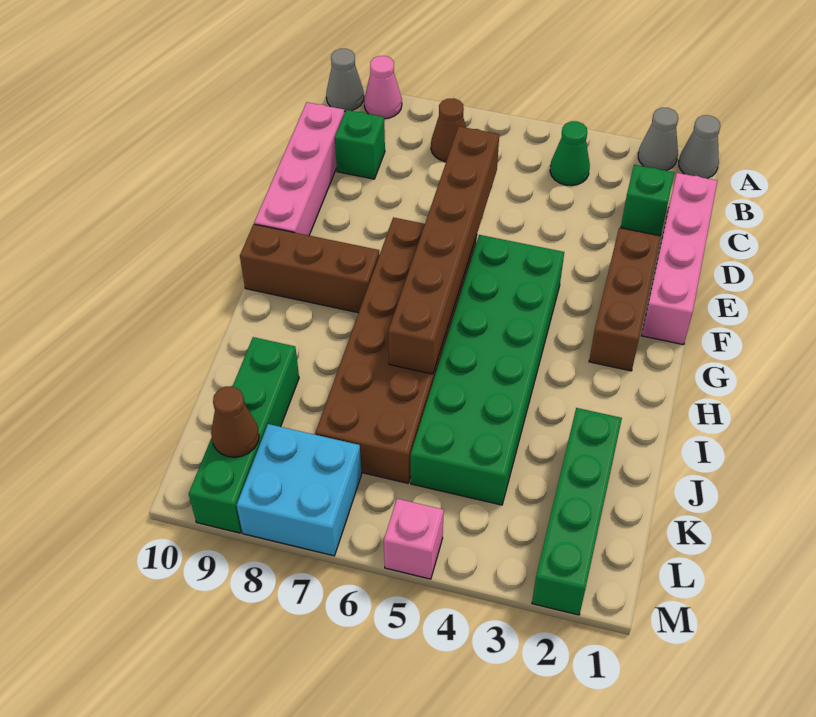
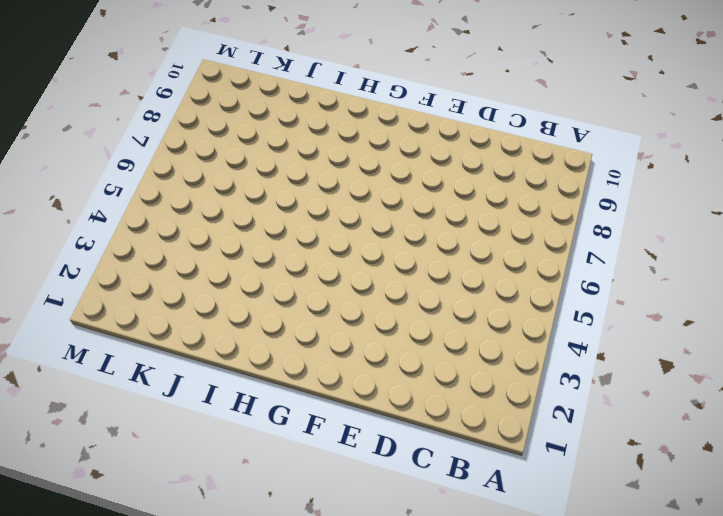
none -> grey 1x1 cone [679,115,720,178]
none -> grey 1x1 cone [638,108,678,171]
none -> pink 1x1 cone [364,56,402,119]

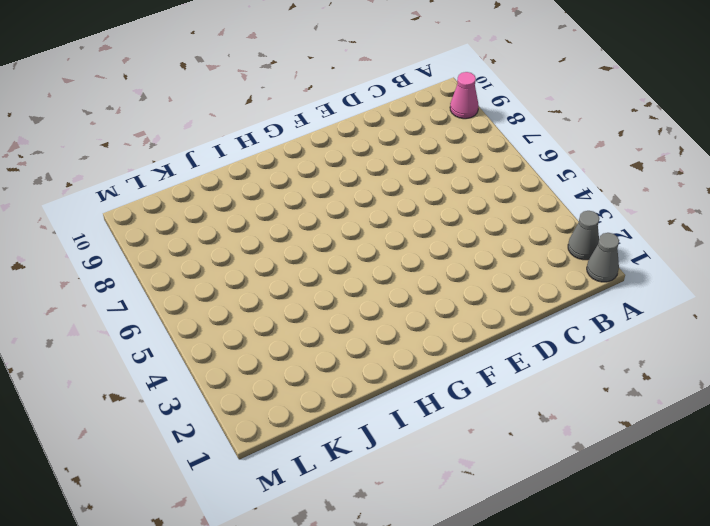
none -> grey 1x1 cone [326,49,364,112]
none -> green 1x1 cone [550,121,590,186]
none -> brown 1x1 cone [431,98,466,162]

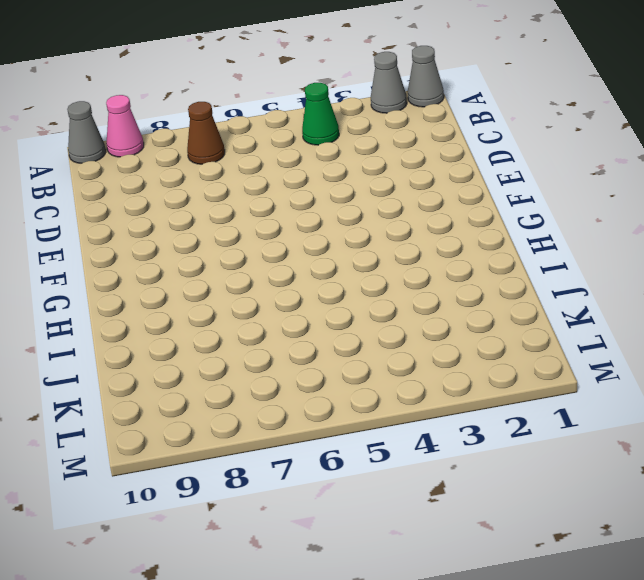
none -> pink 1x4 brick [642,173,717,345]
none -> green 1x1 brick [621,165,674,236]
none -> green 1x1 brick [335,110,385,179]

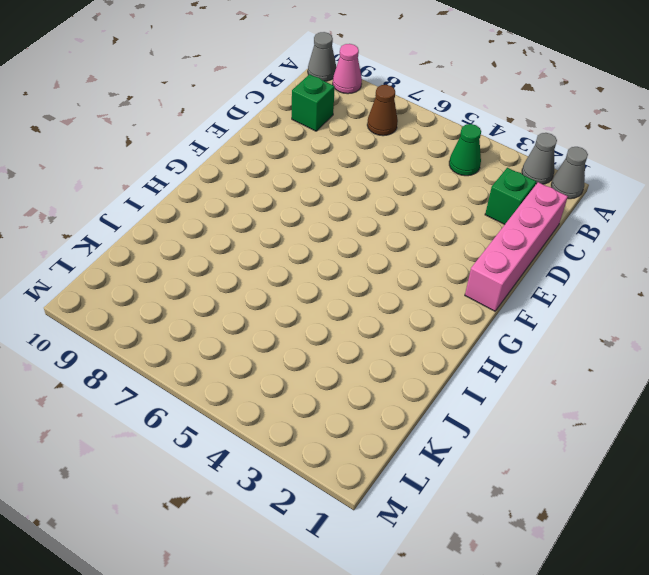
none -> pink 1x4 brick [254,102,344,235]
none -> brown 1x3 brick [589,228,661,371]
none -> green 2x6 brick [411,235,564,505]

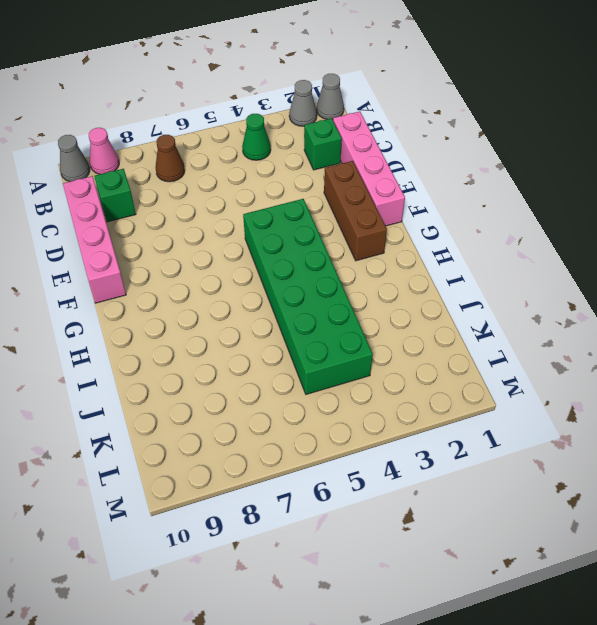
none -> brown 2x6 brick [315,217,477,483]
none -> brown 1x3 brick [240,224,379,313]
none -> green 1x4 brick [532,408,622,615]

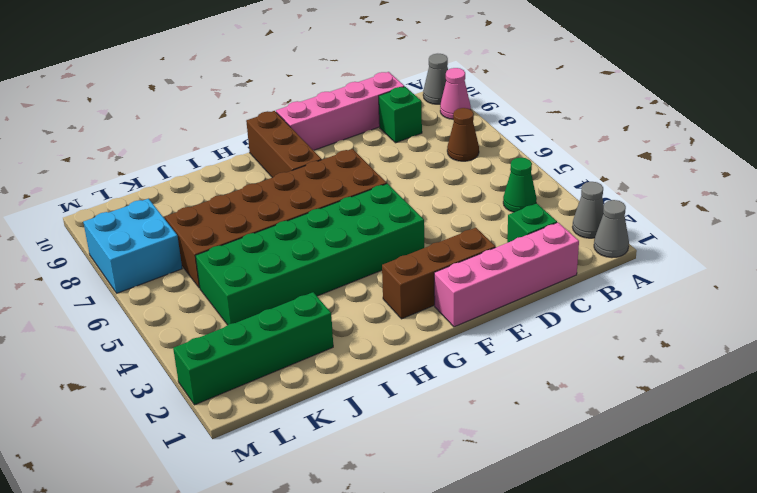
none -> green 1x4 brick [189,337,299,533]
none -> pink 1x1 brick [384,499,444,579]
none -> brown 1x6 brick [388,126,499,374]

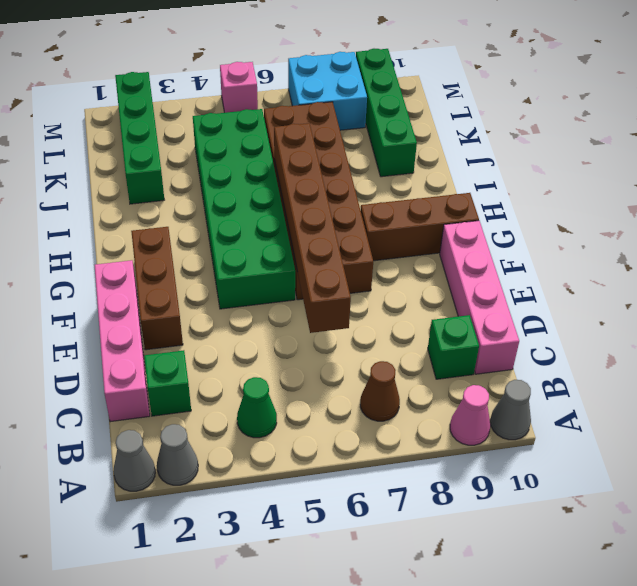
none -> brown 1x1 cone [211,387,259,457]

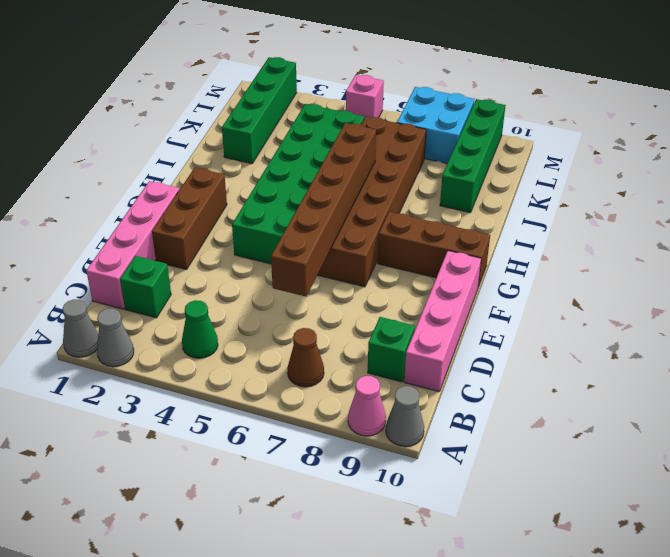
none -> brown 1x1 cone [211,387,259,457]

